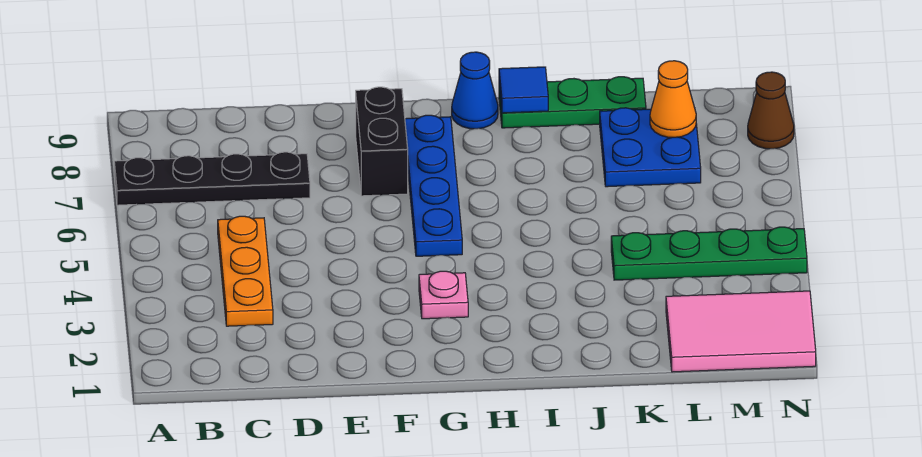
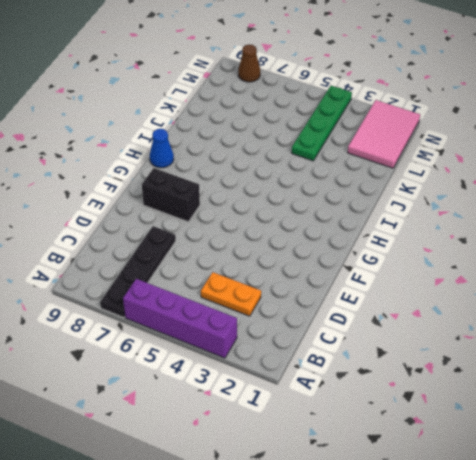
purple 1x4 brick [123,279,237,358] -> none
orange 1x2 plate [201,272,261,316] -> orange 1x3 plate [218,216,273,326]
none -> pink 1x1 plate [419,271,468,319]
none -> blue 1x4 plate [405,115,462,256]
none -> green 1x3 plate [499,77,646,128]

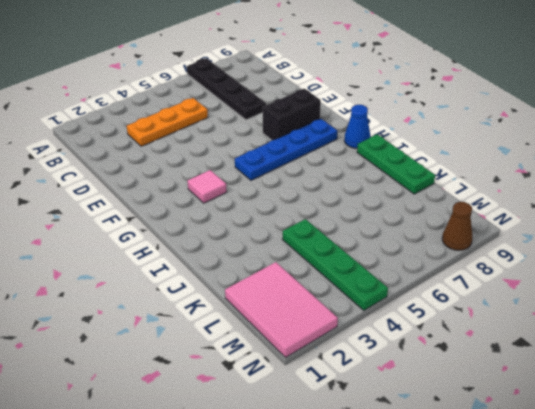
pink 1x1 tile [188,170,227,203] -> pink 1x1 plate [419,271,468,319]
none -> blue 2x2 plate [600,108,701,187]
none -> blue 1x1 tile [499,67,548,113]
none -> orange 1x1 cone [650,61,696,137]

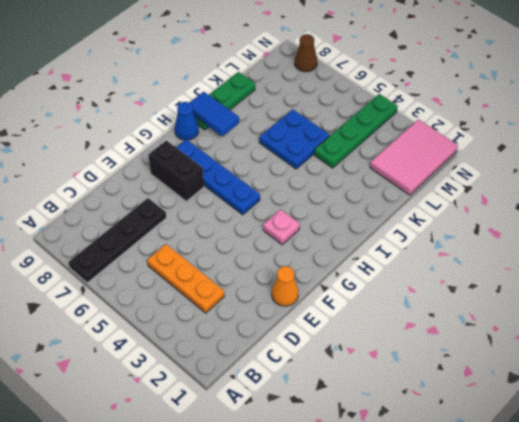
orange 1x1 cone [272,266,298,306] -> orange 1x1 cone moved to [650,61,696,137]
blue 1x2 tile [189,92,239,136] -> blue 1x1 tile [499,67,548,113]
blue 2x2 plate [259,109,330,169] -> blue 2x2 plate moved to [600,108,701,187]

